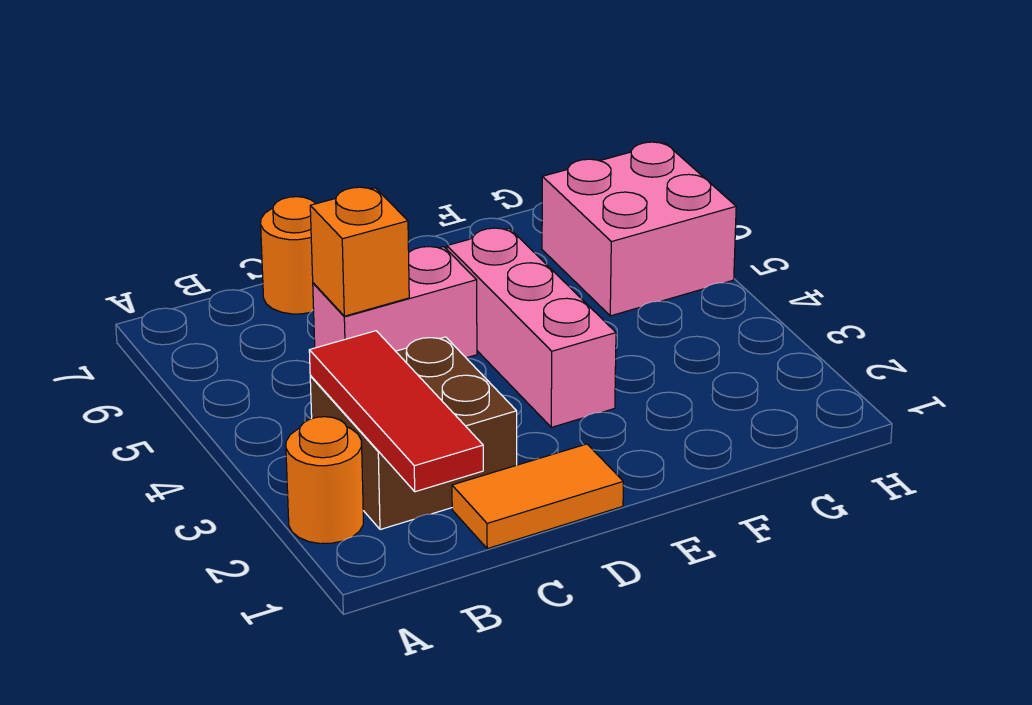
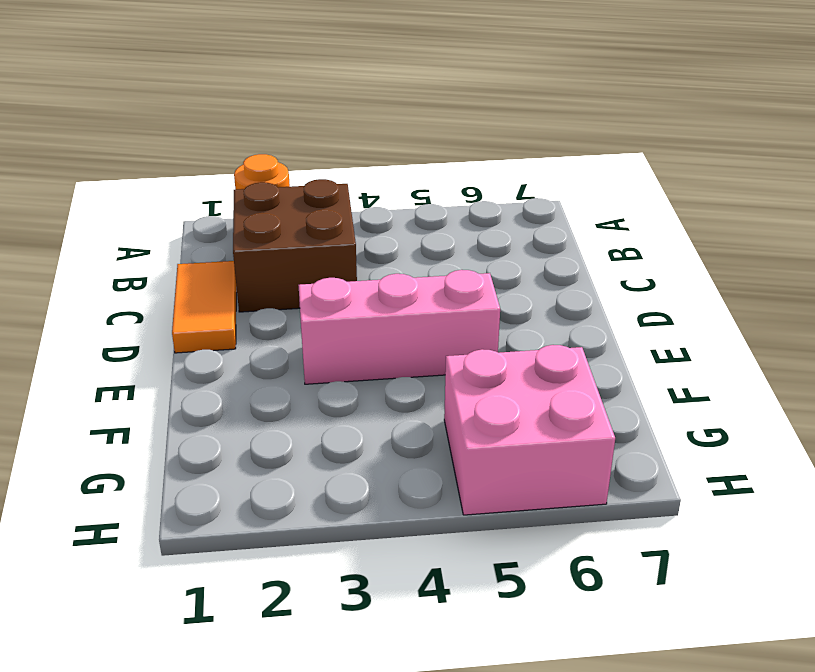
none -> pink 1x2 brick [313,247,477,358]
none -> orange 1x1 round brick [261,197,315,314]

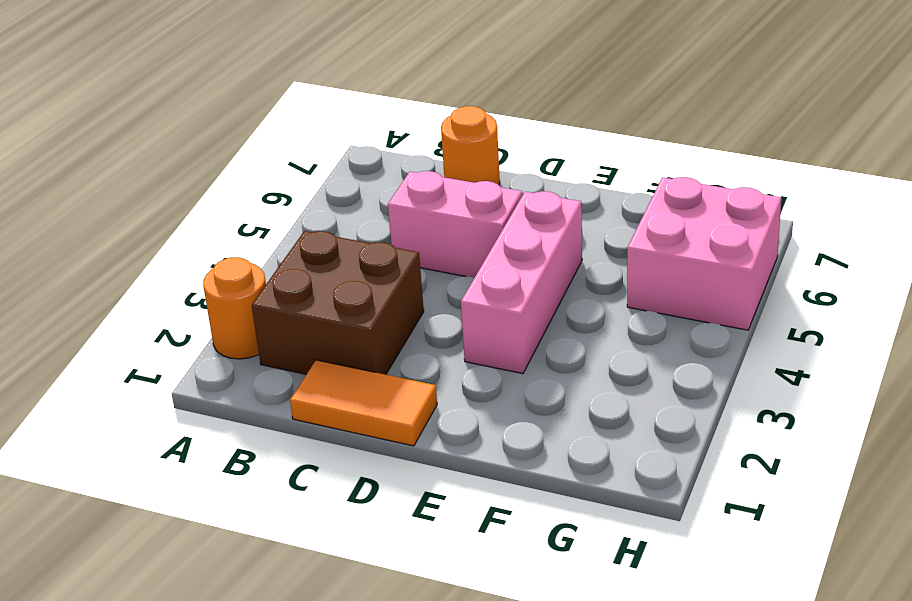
none -> red 1x3 tile [309,331,483,492]
none -> orange 1x1 brick [310,187,409,316]

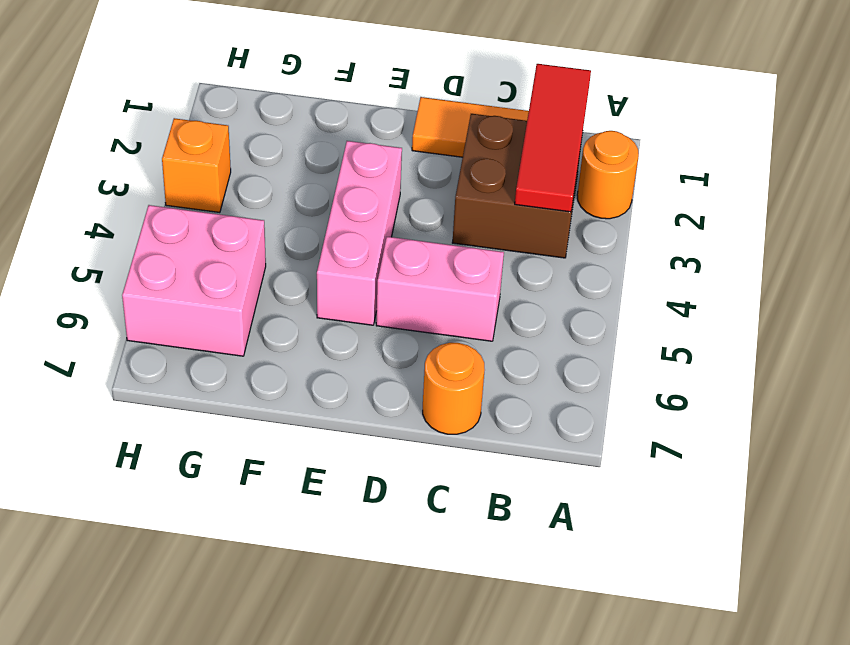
orange 1x1 brick [162,118,231,212] -> orange 1x1 brick moved to [310,187,409,316]

